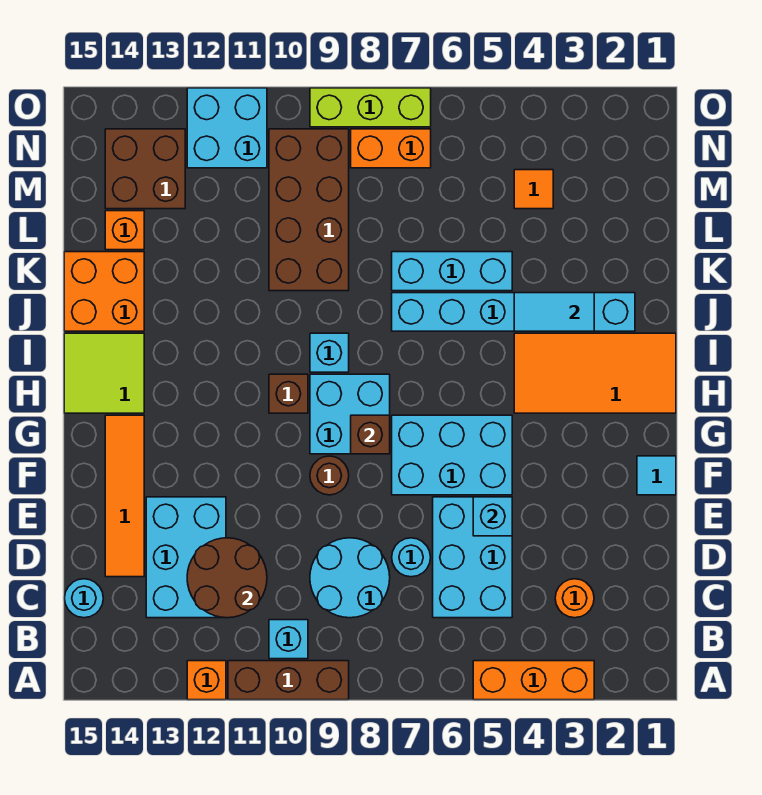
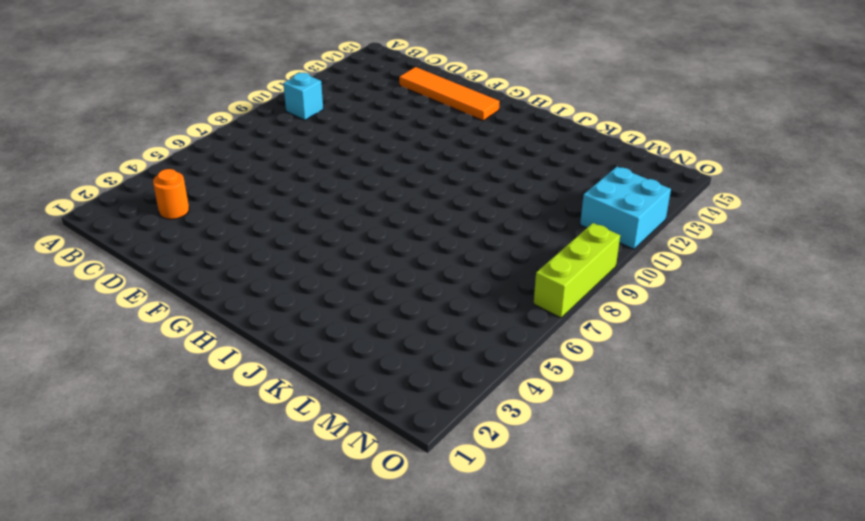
none -> orange 1x3 brick [473,661,594,700]
none -> brown 1x3 brick [228,661,349,700]
none -> orange 1x1 brick [187,661,226,700]
none -> cyan 2x3 brick [433,497,512,618]

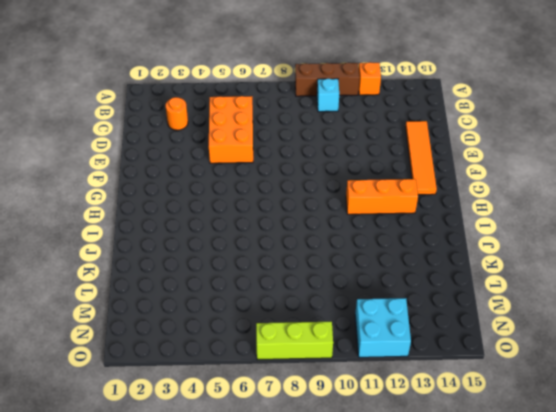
orange 2x3 brick [209,96,253,163] -> cyan 2x3 brick [433,497,512,618]
orange 1x3 brick [346,179,418,214] -> orange 1x3 brick moved to [473,661,594,700]
none -> cyan 2x2 round brick [310,538,390,618]
none -> cyan 2x3 brick [146,497,226,618]
none -> cyan 1x1 round brick [65,579,103,618]
none -> cyan 1x1 round brick [392,538,431,577]

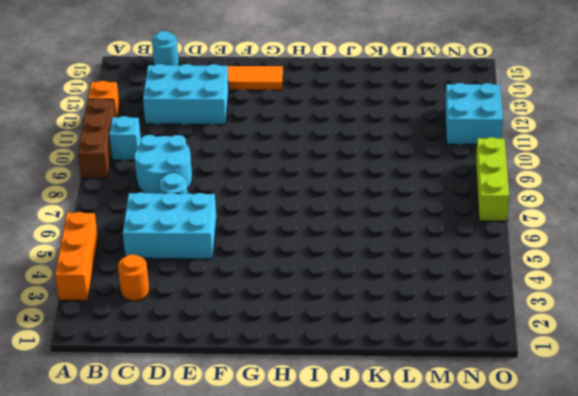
none -> cyan 1x1 tile [637,456,676,495]
none -> cyan 2x3 brick [392,415,512,495]
none -> brown 1x1 round brick [310,456,349,495]
none -> cyan 2x2 brick [310,374,390,454]

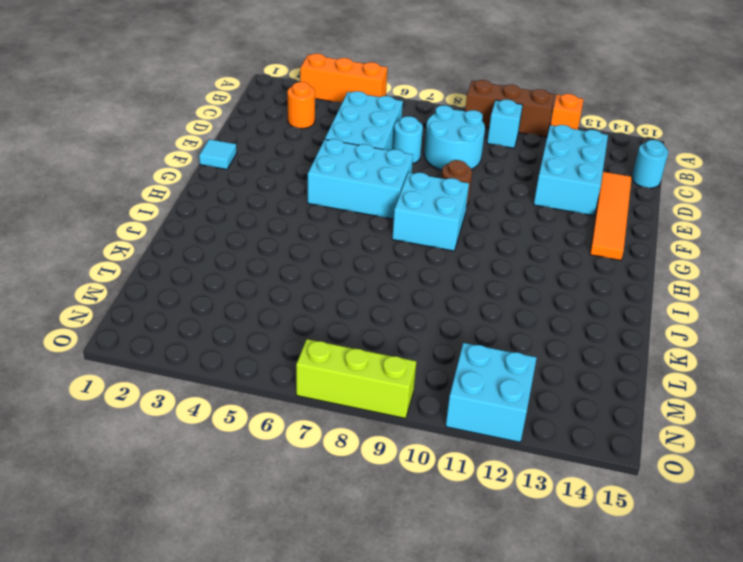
none -> orange 2x4 tile [514,333,676,413]
none -> brown 1x1 brick [269,374,308,413]
none -> lime 2x2 tile [64,333,144,413]
none -> cyan 1x1 brick [310,333,349,372]

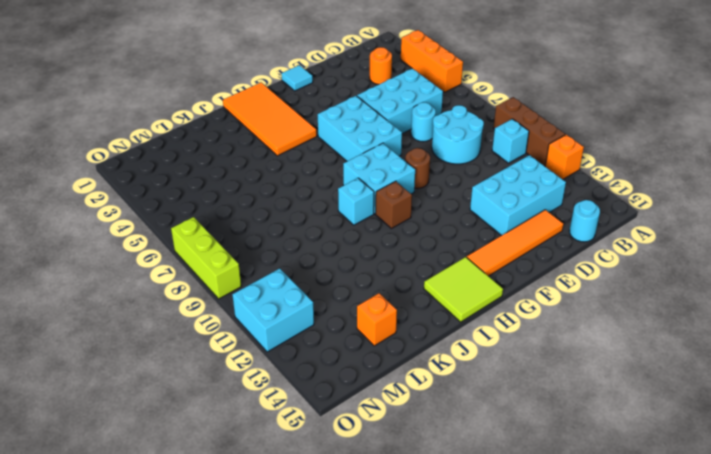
none -> cyan 1x6 brick [392,293,635,331]
none -> orange 2x2 brick [64,252,144,331]
none -> cyan 1x3 brick [392,252,512,291]
none -> brown 2x4 brick [269,129,349,291]

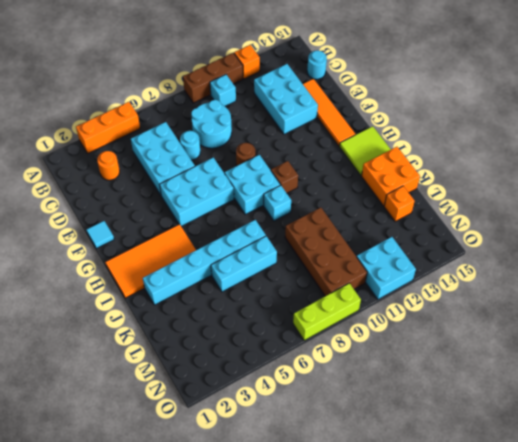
none -> orange 1x1 tile [514,170,553,209]
none -> brown 2x2 brick [105,129,185,209]
none -> orange 1x2 brick [351,129,431,168]
none -> brown 2x2 round brick [187,538,267,618]

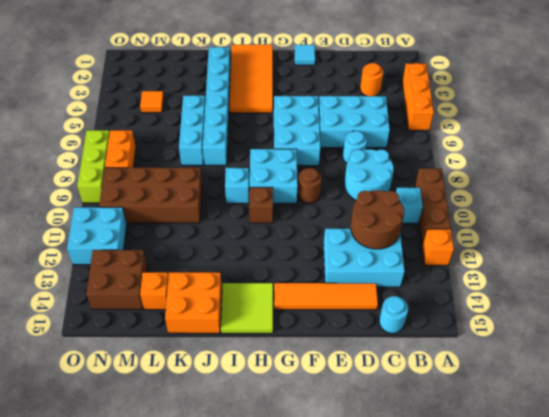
none -> cyan 1x1 brick [473,497,512,536]
none -> brown 1x1 brick [351,415,390,454]
none -> cyan 1x2 tile [514,293,594,331]

